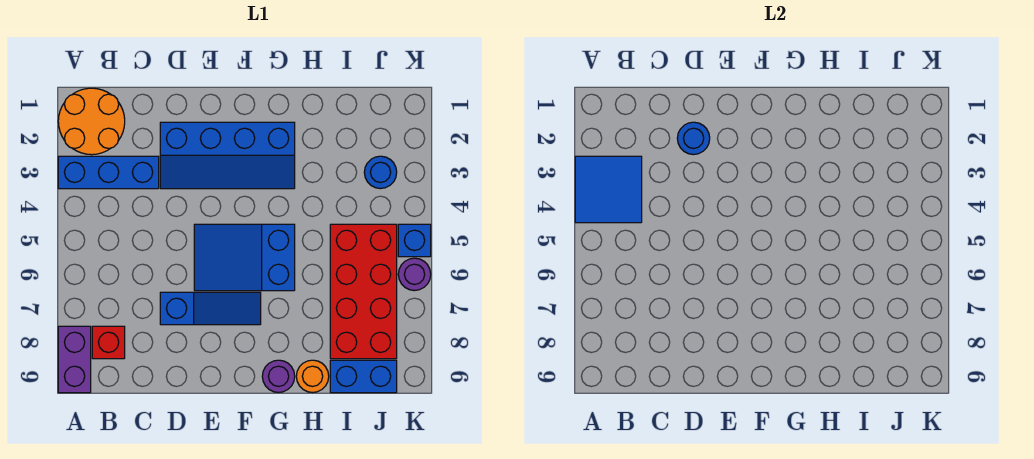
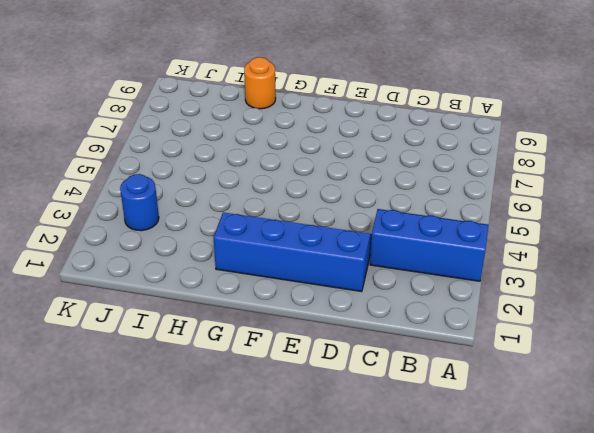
none -> orange 2x2 round brick [58,88,125,155]
none -> purple 1x2 brick [58,326,91,393]
none -> red 1x1 brick [92,326,125,359]

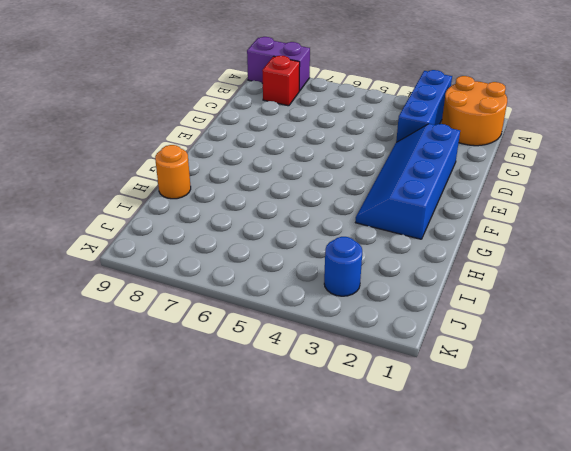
none -> blue 1x3 slope [160,292,261,325]
none -> blue 2x3 slope [194,224,295,291]
none -> purple 1x1 round brick [262,360,295,393]

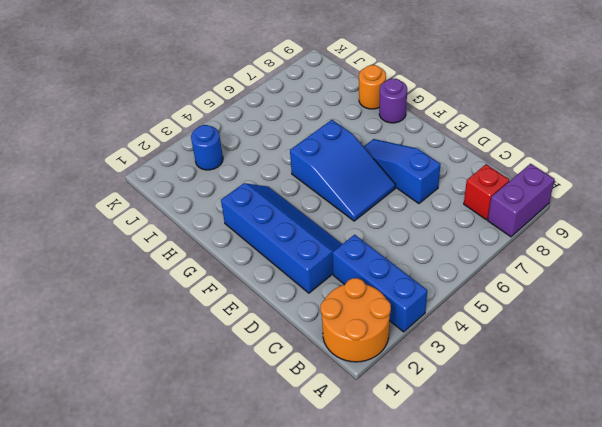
none -> red 2x4 brick [330,224,397,359]
none -> blue 1x2 brick [330,360,397,393]
none -> blue 1x1 brick [398,224,431,257]

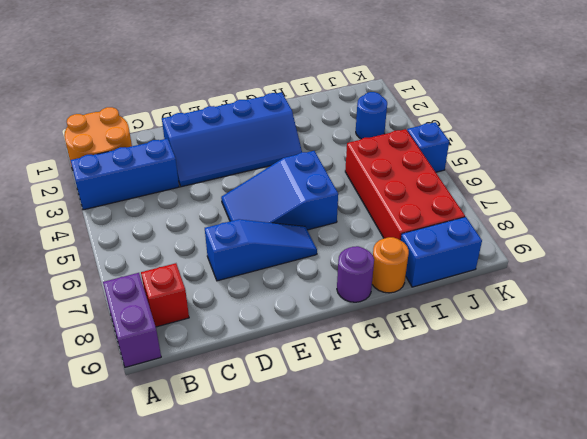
none -> purple 1x1 round brick [398,258,431,291]
none -> blue 2x2 tile [575,156,642,223]
none -> blue 1x1 round brick [677,122,710,155]

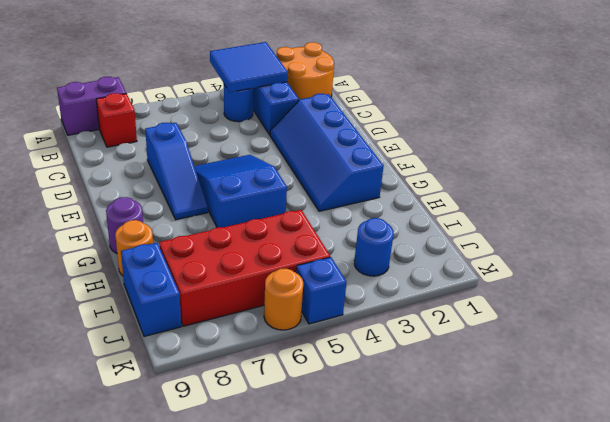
blue 1x1 round brick [224,85,254,122] -> blue 1x1 round brick moved to [677,122,710,155]
orange 1x1 round brick [264,269,303,330] -> purple 1x1 round brick [398,258,431,291]

